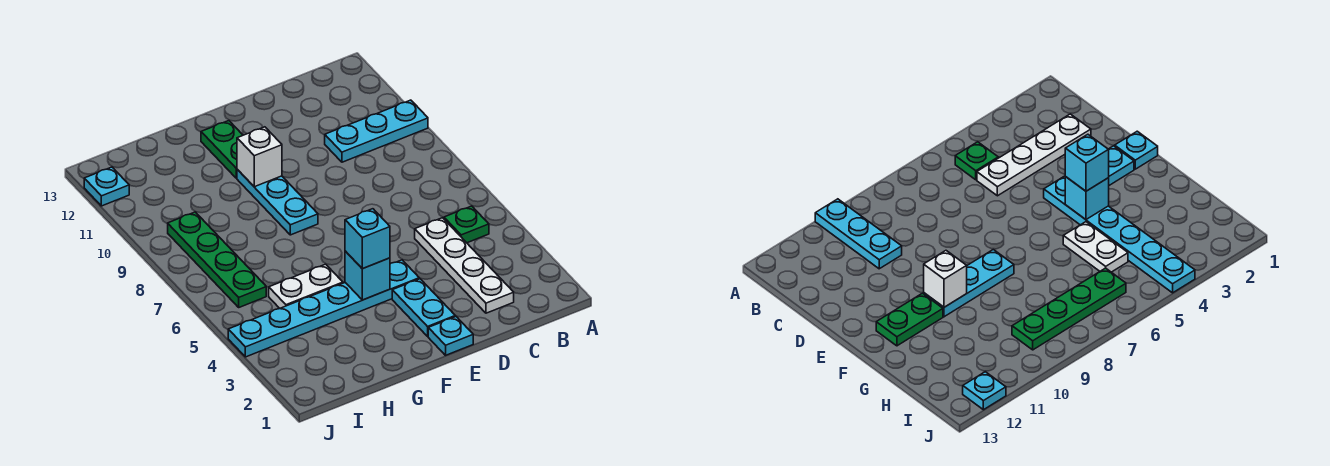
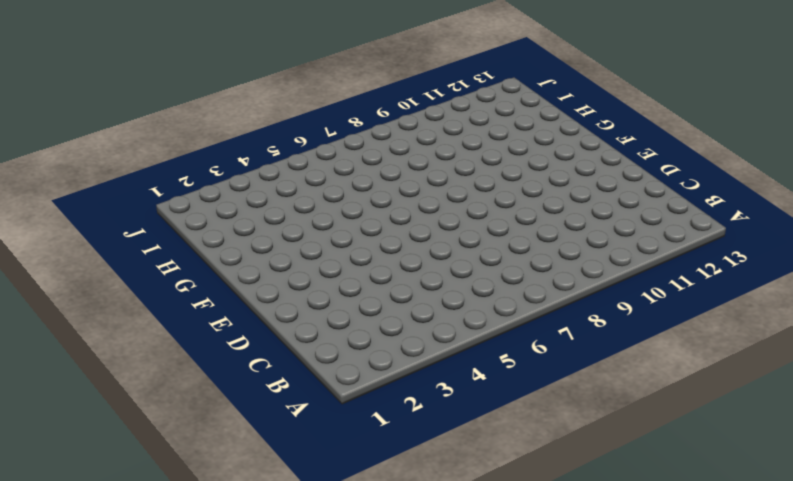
none -> cyan 1x3 plate [325,100,428,162]
none -> green 1x1 plate [444,206,489,243]
none -> white 1x4 plate [415,218,514,313]

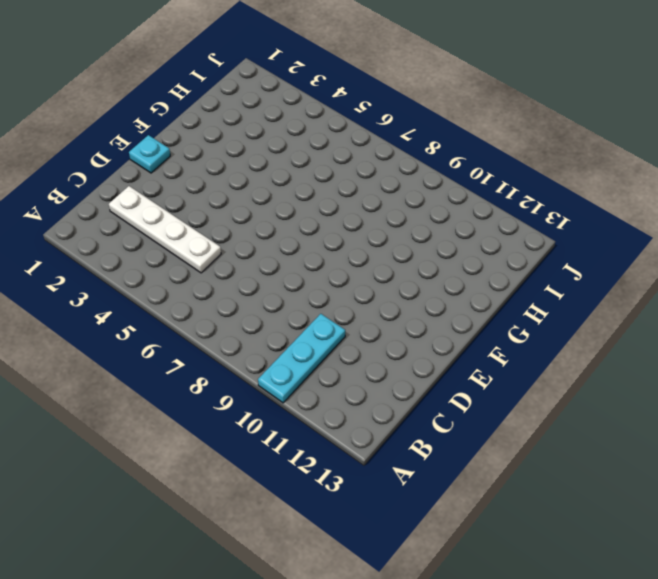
none -> green 1x1 plate [444,206,489,243]
none -> cyan 1x2 plate [392,279,455,336]
none -> cyan 1x6 plate [228,260,419,357]

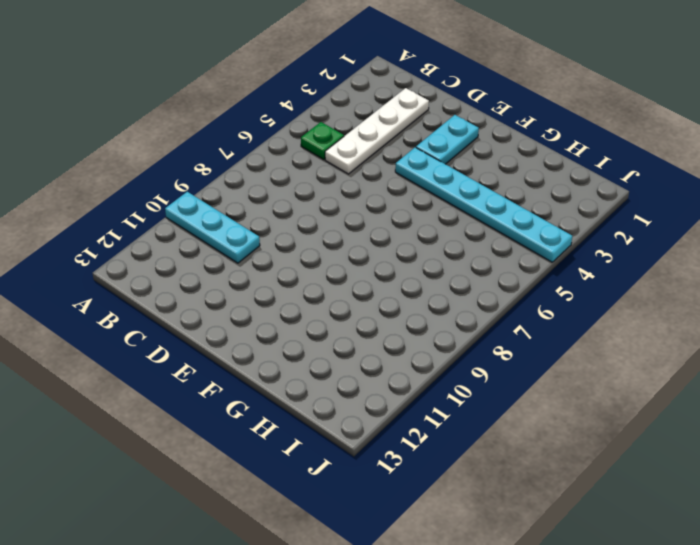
none -> cyan 1x1 plate [428,317,473,355]
none -> cyan 1x3 plate [237,170,318,235]
none -> green 1x2 plate [201,121,243,178]

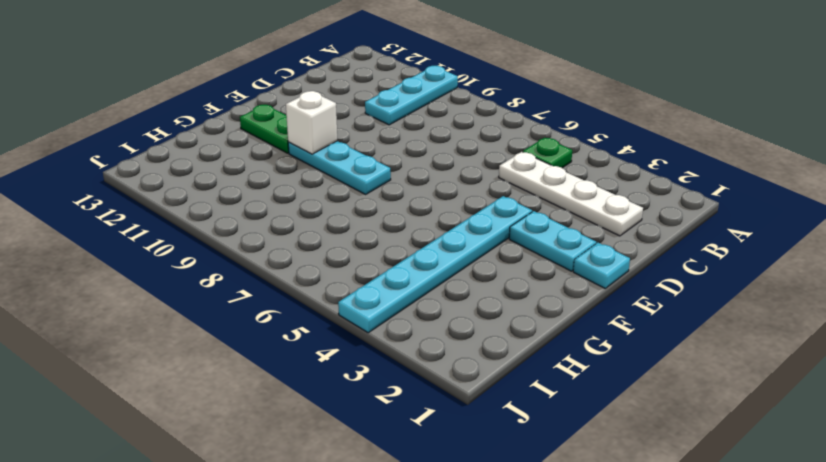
none -> white 1x2 plate [269,264,343,308]
none -> green 1x4 plate [168,212,266,307]
none -> cyan 1x1 plate [84,167,129,206]

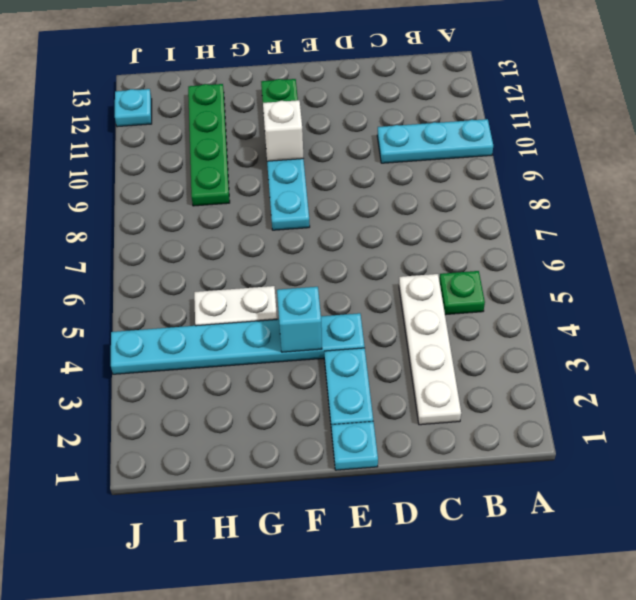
green 1x4 plate [188,84,230,206] -> green 1x4 plate moved to [168,212,266,307]
none -> cyan 1x1 brick [345,209,390,269]

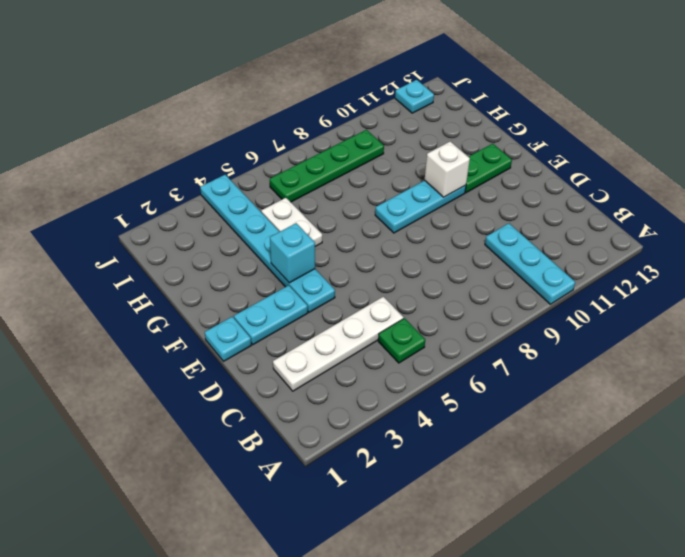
none -> cyan 1x1 brick [345,209,390,269]

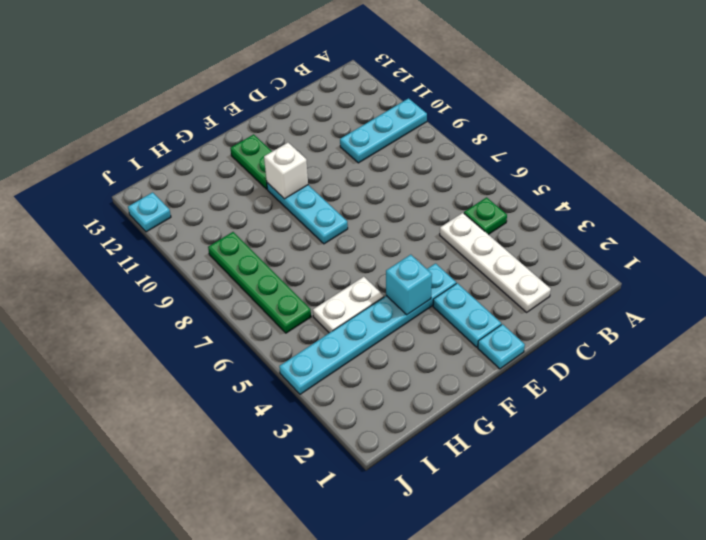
none -> cyan 1x1 brick [345,209,390,269]

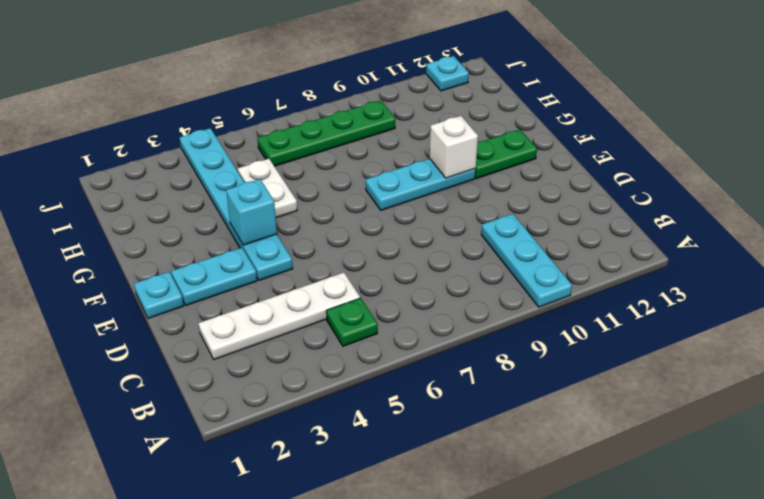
none -> cyan 1x1 brick [345,209,390,269]

